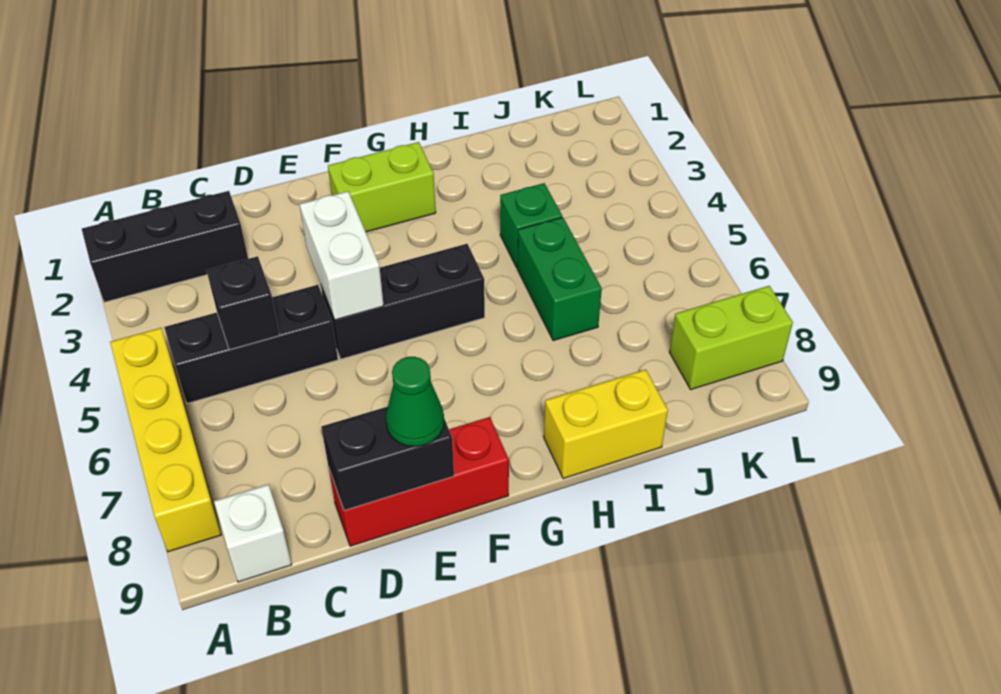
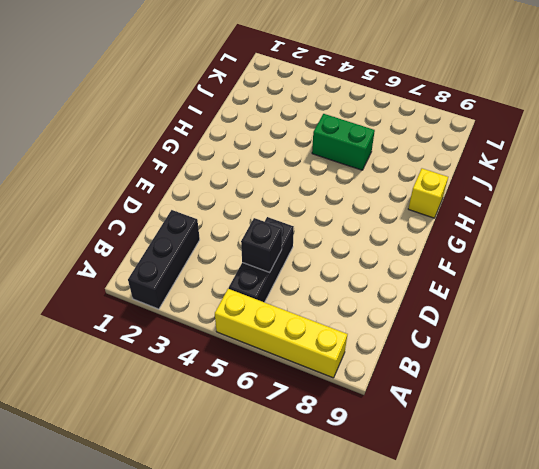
yellow 1x1 brick [408,168,448,218] -> yellow 1x2 brick [544,370,668,479]
none -> white 1x1 brick [214,484,292,582]
none -> red 1x3 brick [329,417,509,546]
none -> black 1x3 brick [321,244,485,359]

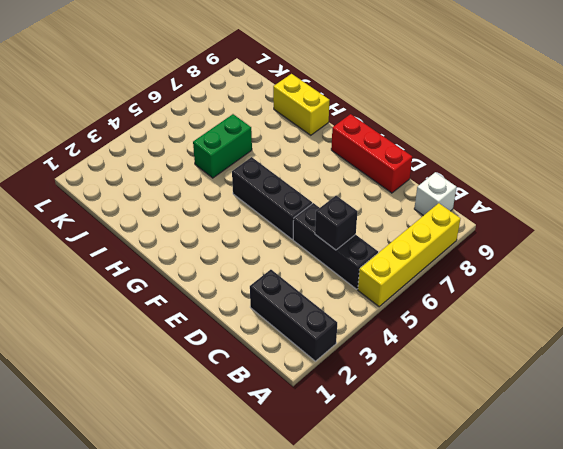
none -> lime 1x2 brick [328,142,436,232]
none -> green 1x1 brick [500,183,562,267]
none -> lime 1x2 brick [670,286,793,389]

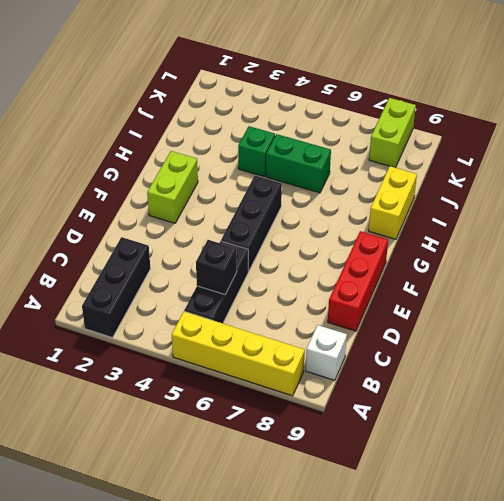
none -> black 1x2 brick [321,407,454,510]
none -> white 1x2 brick [300,191,384,320]
none -> green 1x1 cone [386,357,444,447]

